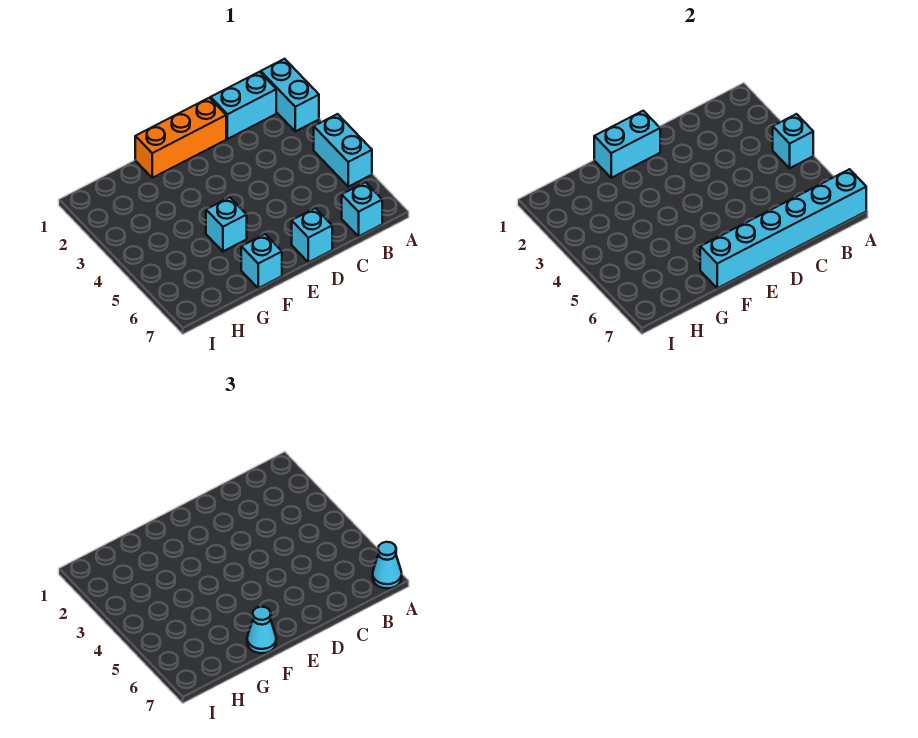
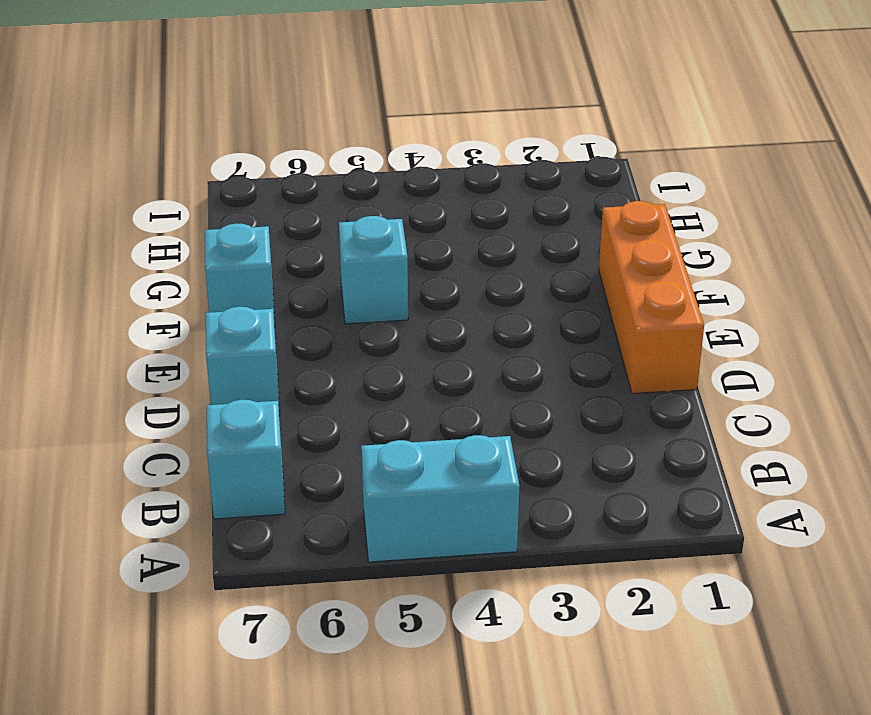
none -> cyan 1x2 brick [261,59,319,131]
none -> cyan 1x2 brick [211,72,276,139]
none -> cyan 1x1 brick [773,114,813,168]

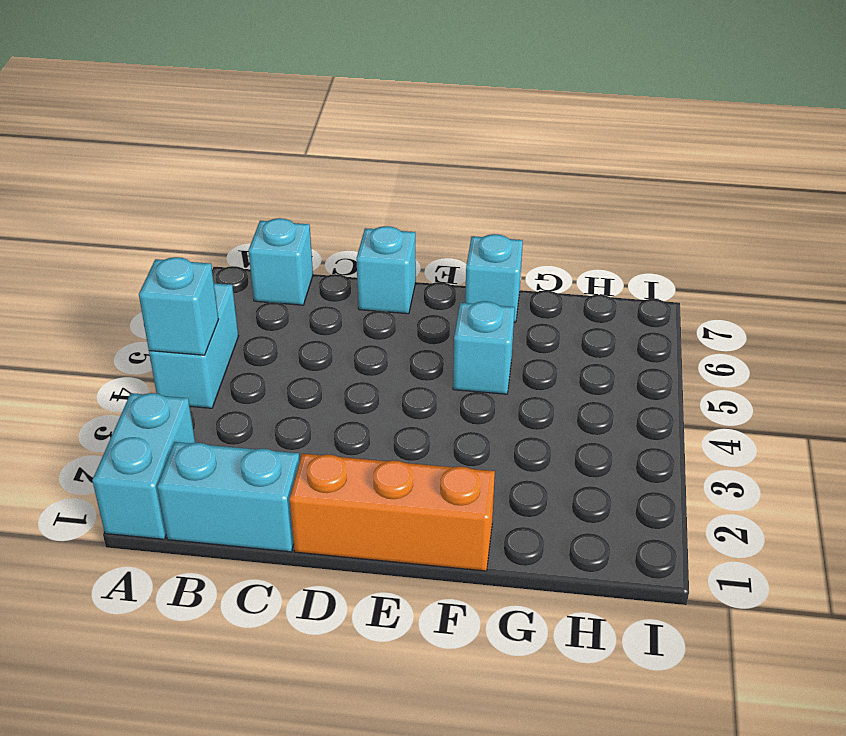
none -> cyan 1x6 brick [700,169,866,288]
none -> cyan 1x2 brick [594,111,660,178]
none -> cyan 1x1 cone [373,542,402,588]

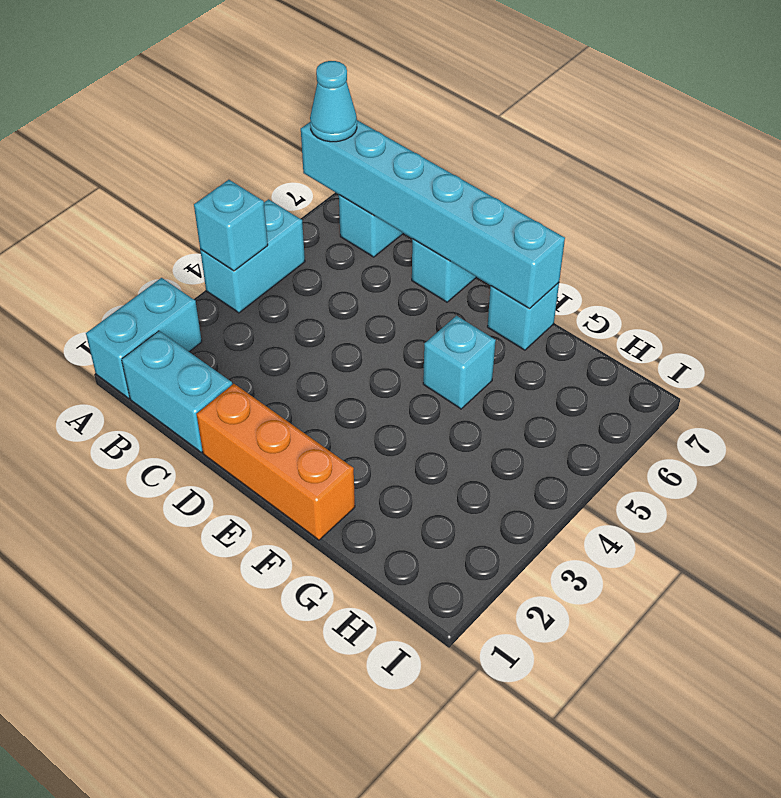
none -> cyan 1x2 brick [594,111,660,178]
none -> cyan 1x1 cone [247,607,276,653]

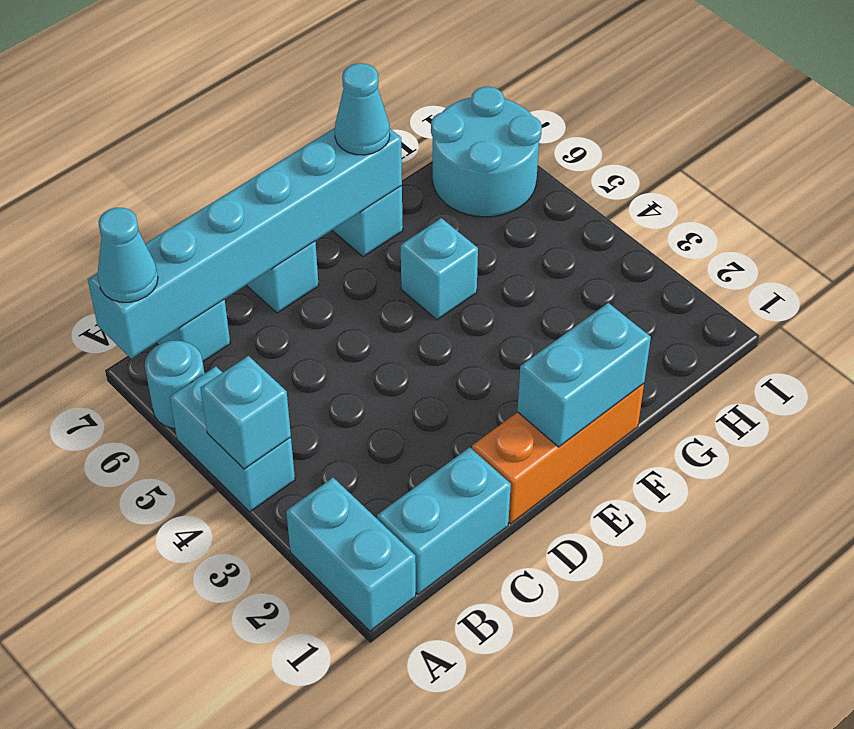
cyan 1x1 round brick [145,341,204,429] -> none
cyan 2x2 round brick [431,87,542,217] -> none

